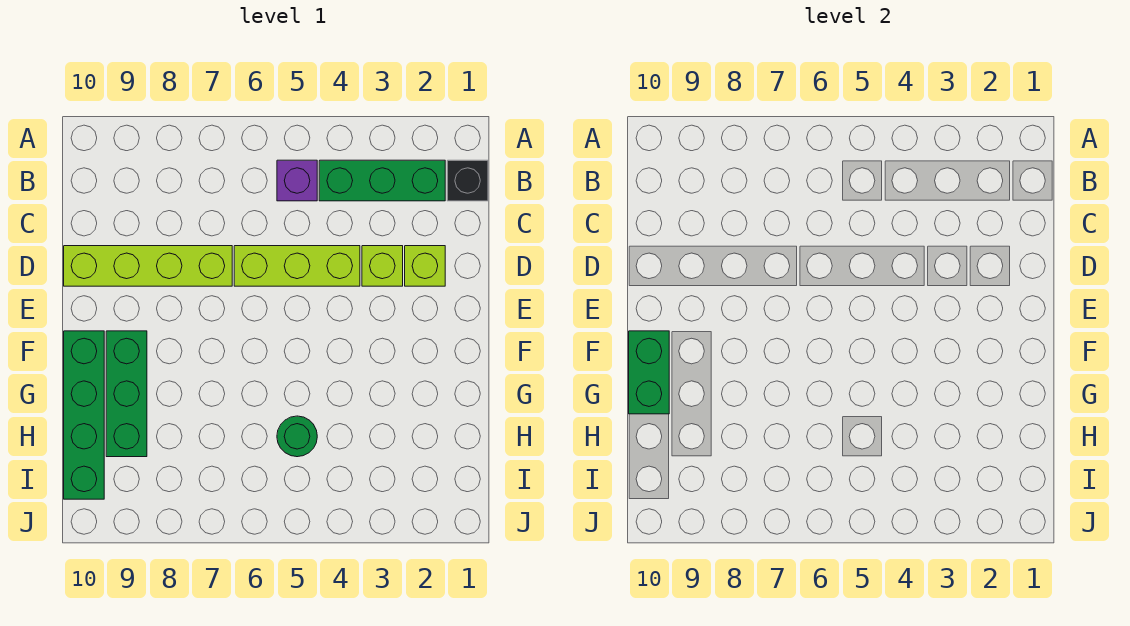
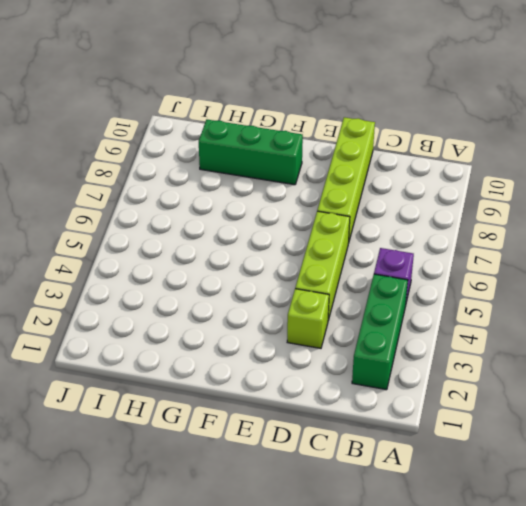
none -> black 1x1 brick [447,160,488,201]
none -> lime 1x1 brick [405,246,445,286]

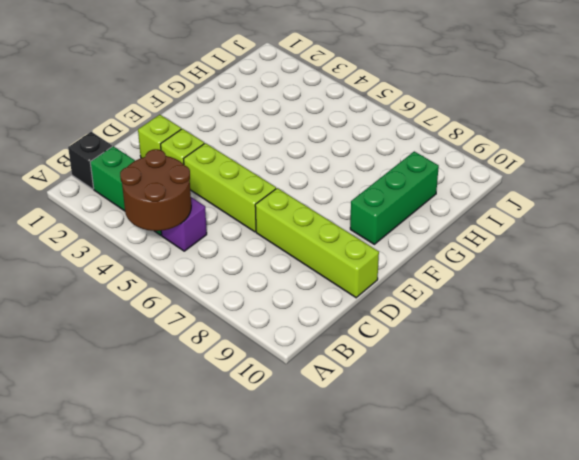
brown 2x2 round brick [120,149,191,231] -> none
none -> green 1x4 brick [64,331,104,499]
none -> green 1x1 round brick [277,416,317,457]

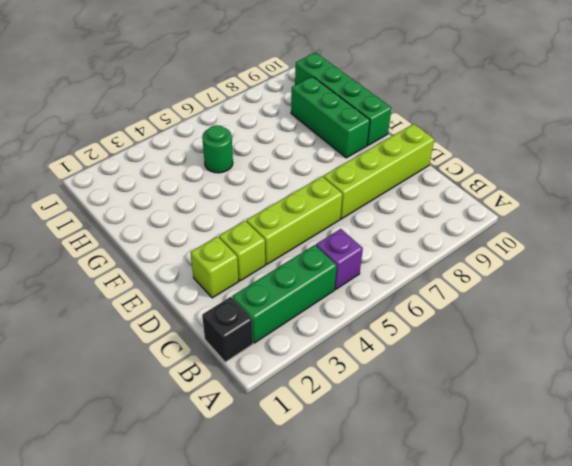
none -> green 1x2 brick [629,331,669,414]

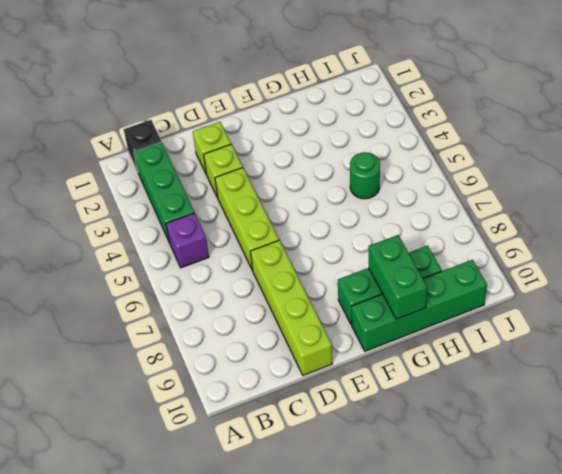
green 1x2 brick [369,235,427,319] -> green 1x2 brick turned to [629,331,669,414]

